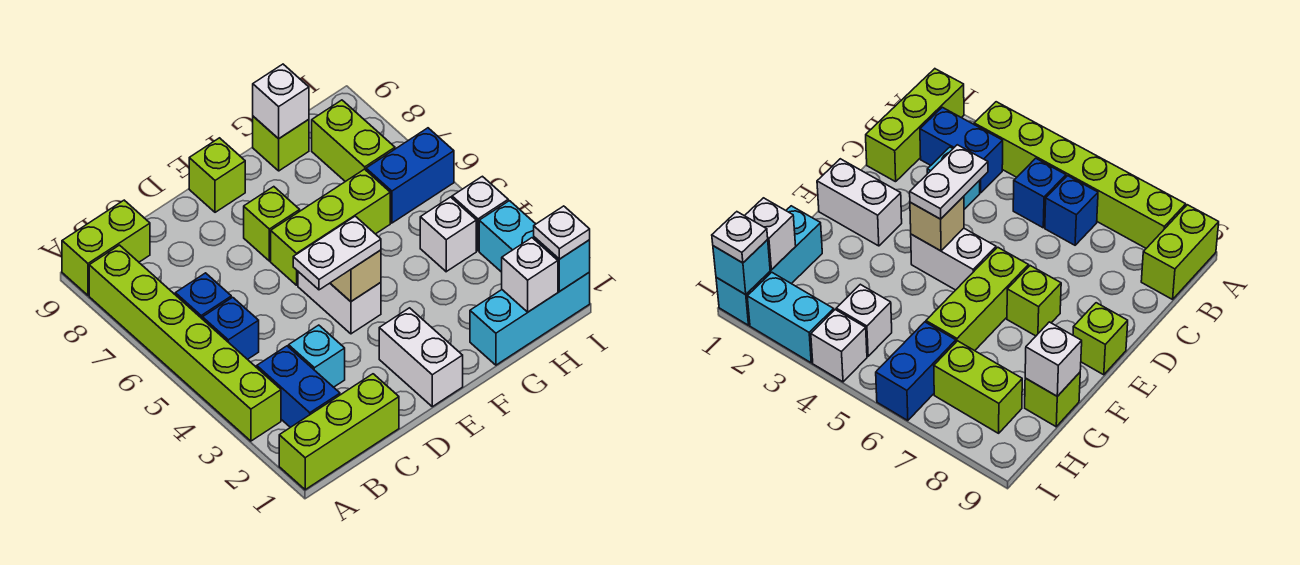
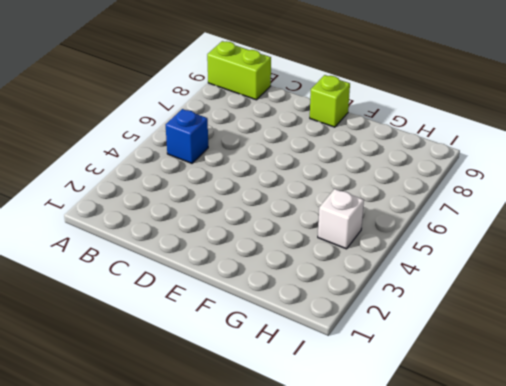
none -> lime 1x3 brick [279,374,399,490]
none -> lime 1x6 brick [89,245,281,441]
none -> blue 1x2 brick [257,346,340,427]

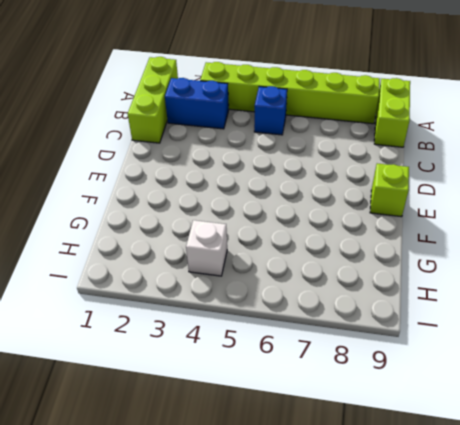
none -> blue 1x1 brick [175,273,231,319]
none -> cyan 1x1 brick [289,325,345,387]
none -> white 1x2 brick [379,308,463,407]

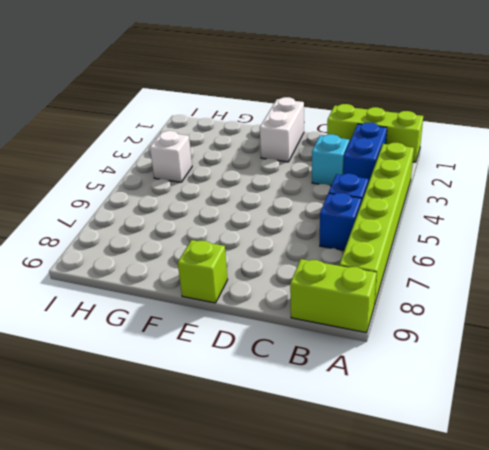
none -> white 1x2 brick [298,272,381,334]
none -> lime 1x3 brick [271,169,390,285]
none -> lime 1x1 brick [244,187,300,261]

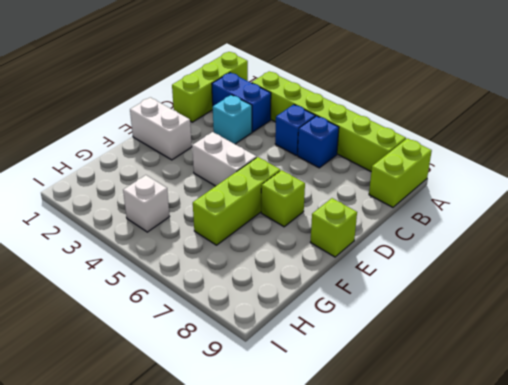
none -> cyan 1x3 brick [470,272,590,365]
none -> lime 1x1 brick [253,116,309,171]
none -> blue 1x2 brick [366,128,454,223]

